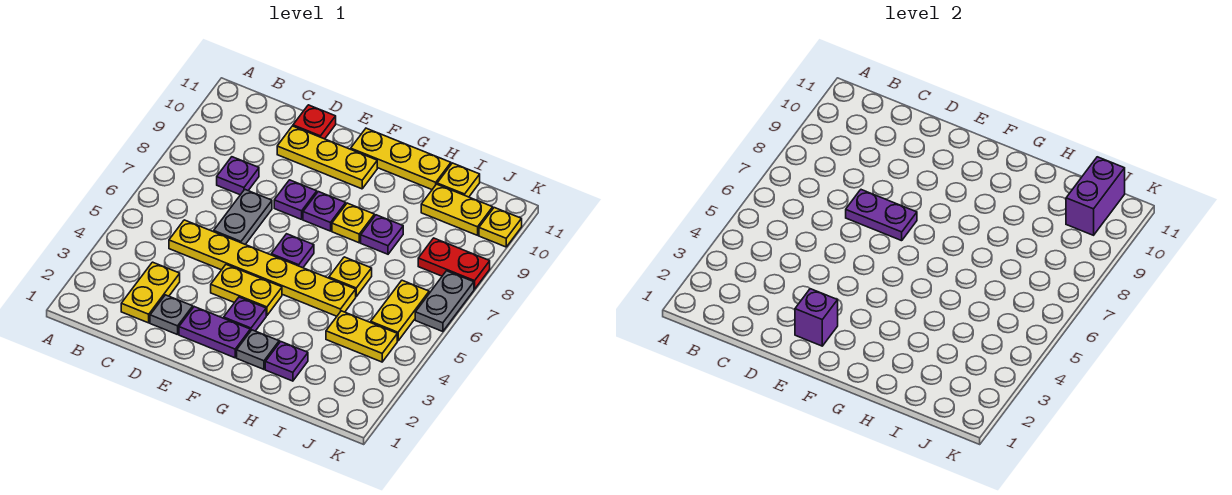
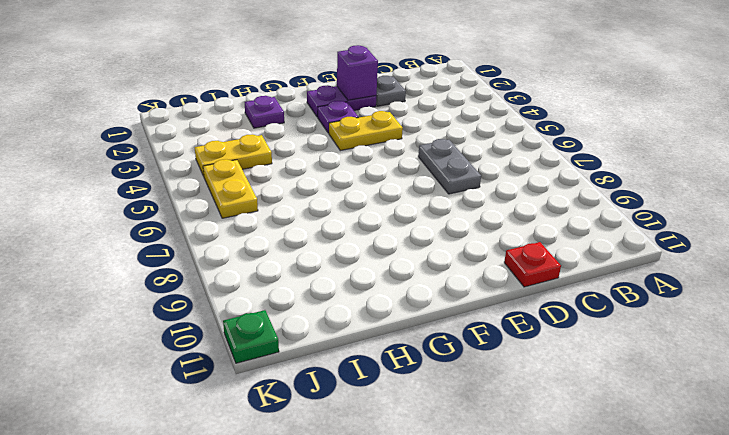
green 1x1 plate [223,310,279,363] -> none
none -> yellow 1x2 plate [121,262,180,323]
none -> yellow 1x6 plate [169,220,356,316]
none -> purple 1x1 plate [217,157,259,195]

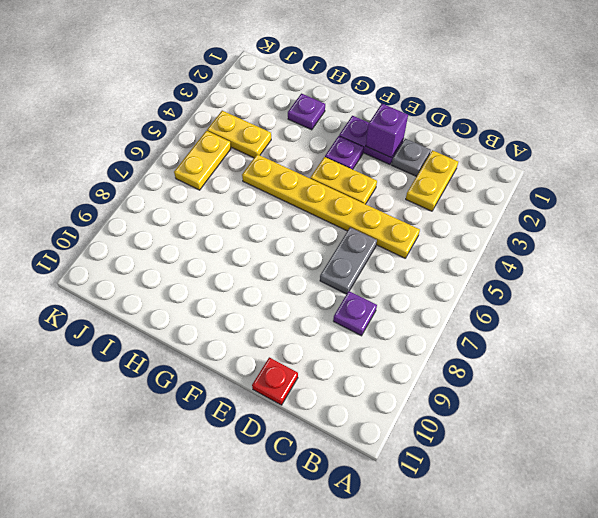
none -> yellow 1x3 plate [277,126,377,189]
none -> purple 1x1 plate [274,180,317,219]
none -> purple 1x1 plate [271,234,314,268]

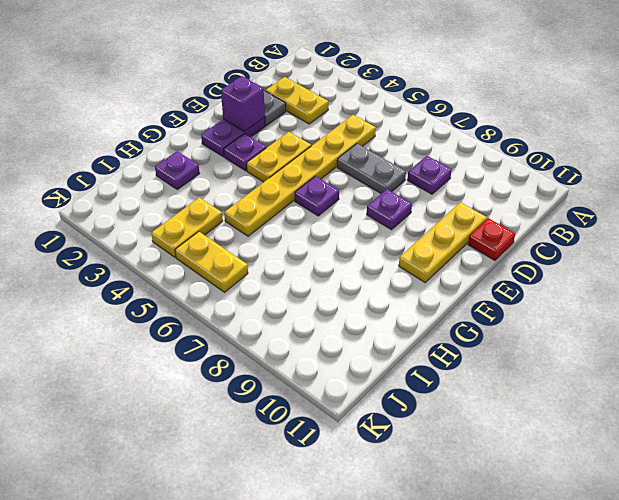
none -> purple 1x1 plate [303,192,346,231]
none -> yellow 1x3 plate [351,128,451,189]
none -> grey 1x1 plate [237,330,279,369]

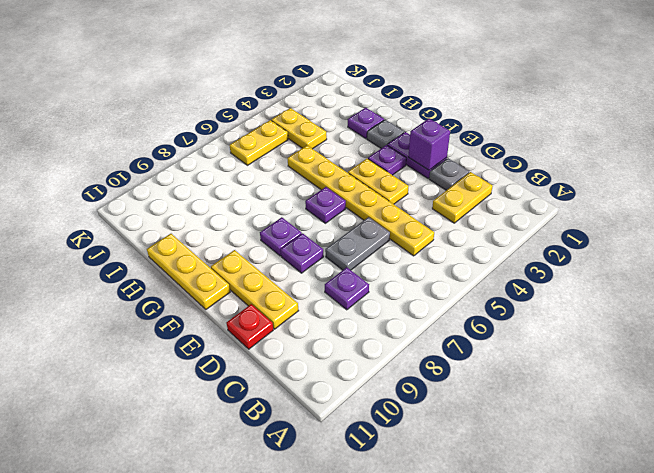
none -> yellow 1x1 plate [332,203,374,243]
none -> yellow 1x1 plate [329,257,372,296]
none -> purple 1x1 plate [361,215,403,254]

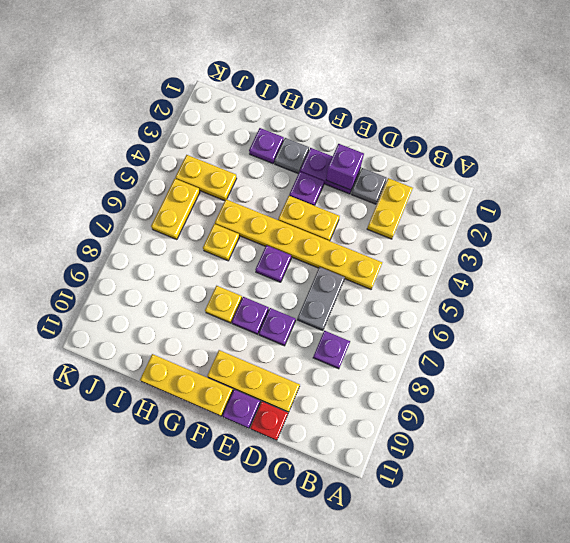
purple 1x1 plate [222,389,261,428] -> purple 1x1 plate moved to [361,215,403,254]
none -> yellow 1x2 plate [421,184,493,235]
none -> yellow 1x1 plate [437,163,480,197]
none -> red 1x2 plate [418,238,490,289]

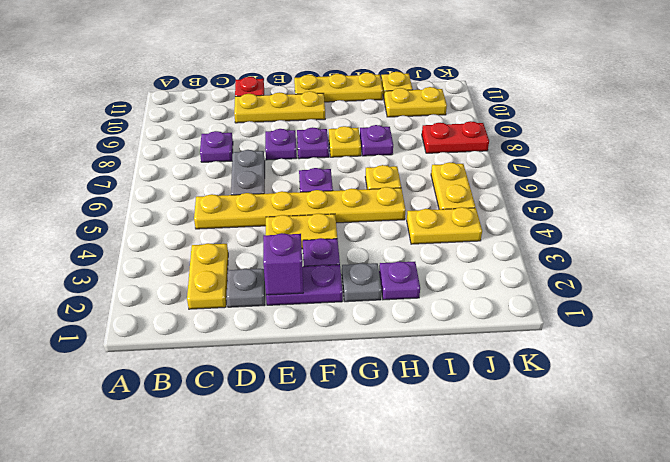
none -> grey 1x2 plate [415,271,474,332]
none -> yellow 1x1 plate [479,208,522,247]
none -> purple 1x2 plate [846,190,917,241]

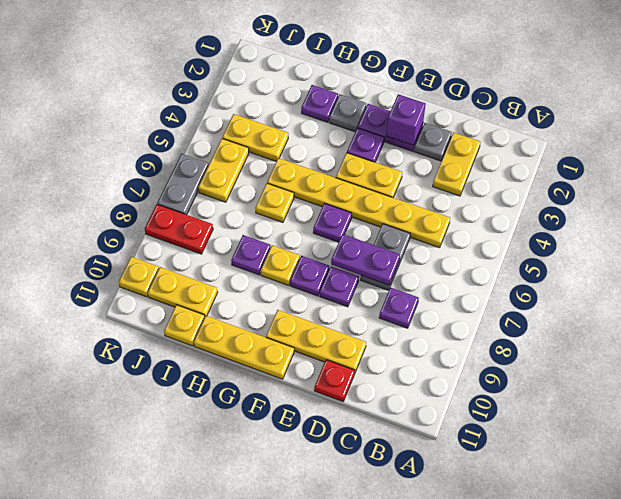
none -> purple 1x2 brick [1066,157,1125,235]

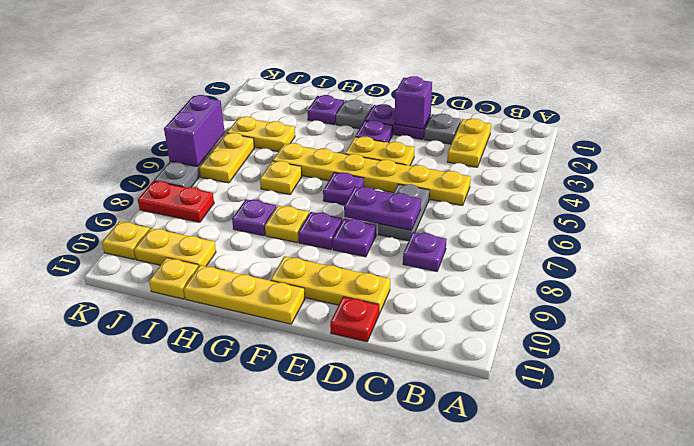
purple 1x2 brick [164,95,225,166] -> purple 1x2 brick moved to [1066,157,1125,235]

